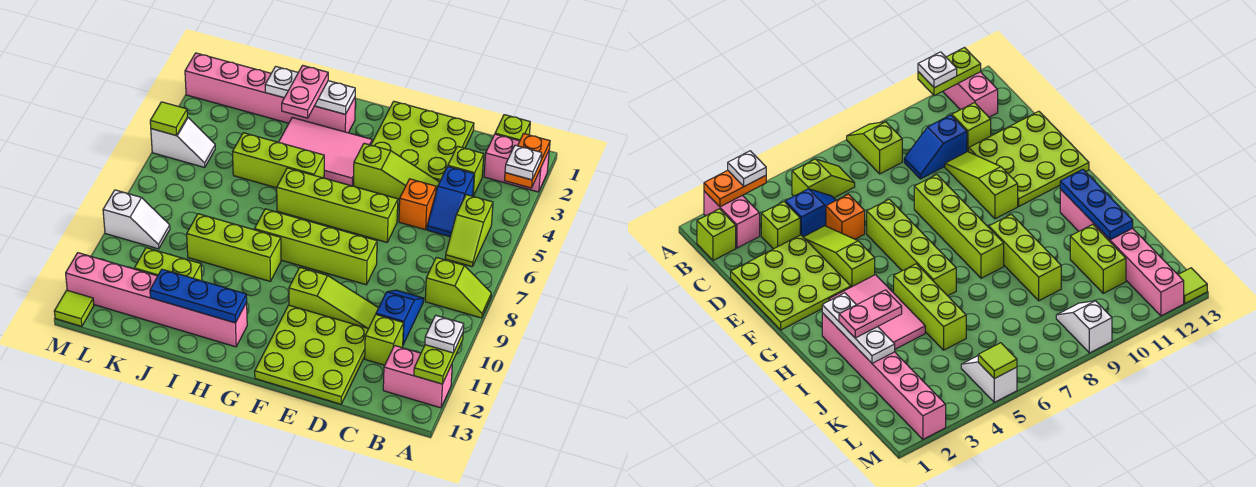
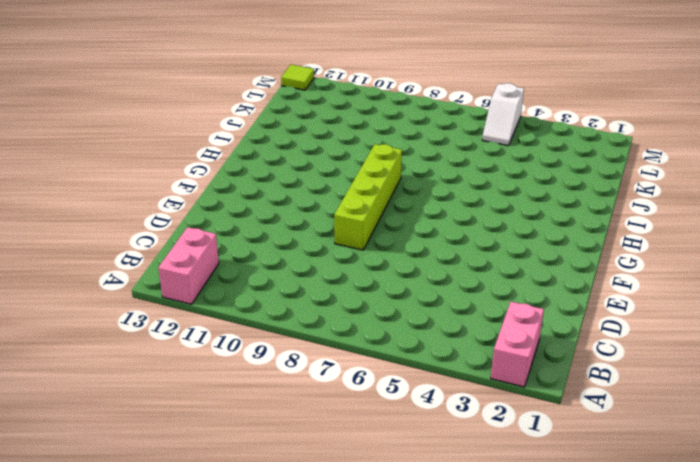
none -> lime 1x2 slope [425,257,491,318]
none -> lime 1x1 brick [495,115,530,141]
none -> lime 1x2 slope [445,195,493,267]
none -> lime 1x1 brick [448,146,484,196]

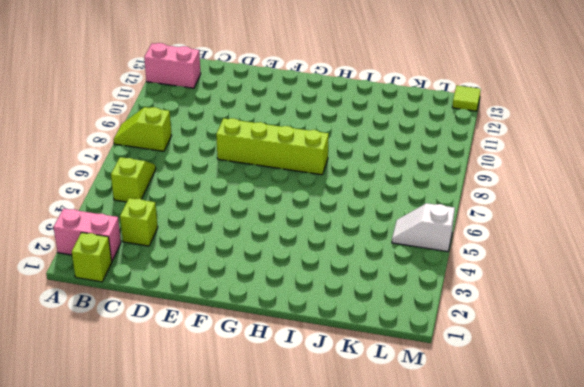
none -> blue 1x2 slope [427,167,474,237]
none -> blue 1x2 slope [376,290,424,344]
none -> lime 1x1 brick [365,315,404,365]
none -> lime 3x3 plate [371,101,474,182]

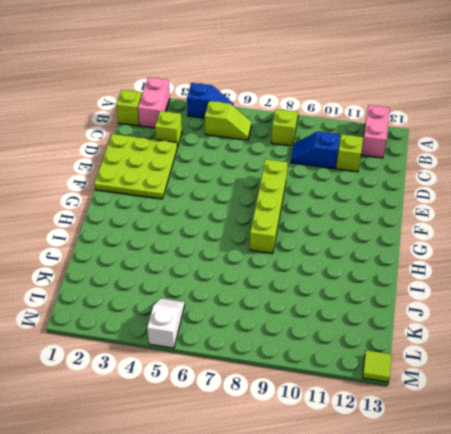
blue 1x2 slope [187,83,234,118] -> blue 1x2 slope moved to [427,167,474,237]
none -> lime 1x3 slope [354,143,440,199]
none -> orange 1x1 brick [399,179,436,230]
none -> lime 1x3 slope [289,268,378,329]
none -> lime 3x3 plate [255,305,368,404]

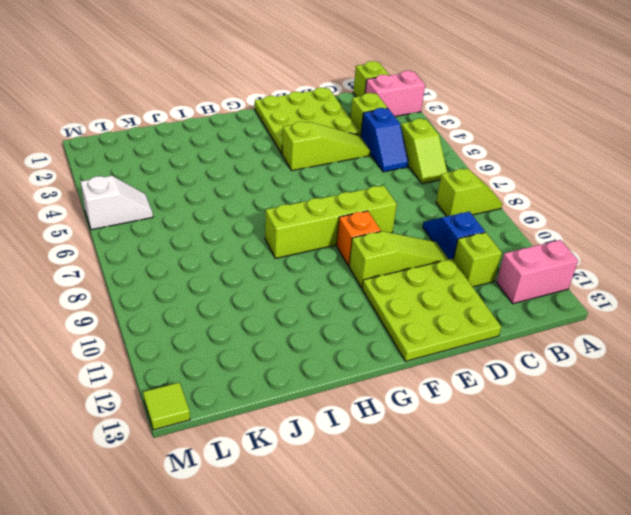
orange 1x1 brick [337,211,381,266] -> orange 1x1 brick moved to [399,179,436,230]
none -> lime 1x4 brick [277,168,398,242]
none -> pink 2x3 tile [279,118,372,186]
none -> pink 1x6 brick [185,53,355,133]
none -> lime 1x3 brick [233,133,324,188]

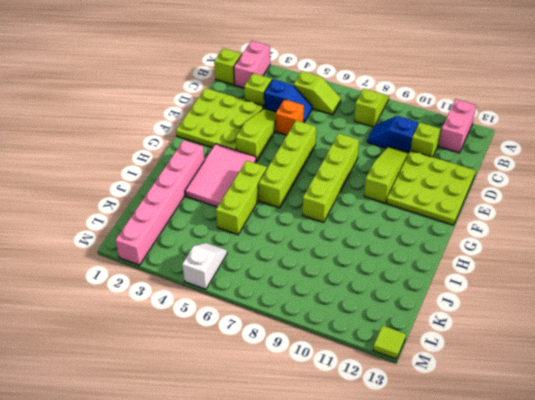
none -> lime 1x3 brick [187,214,281,281]
none -> pink 1x6 brick [66,253,247,347]
none -> lime 1x2 brick [134,248,202,281]
none -> white 1x2 slope [103,190,170,249]

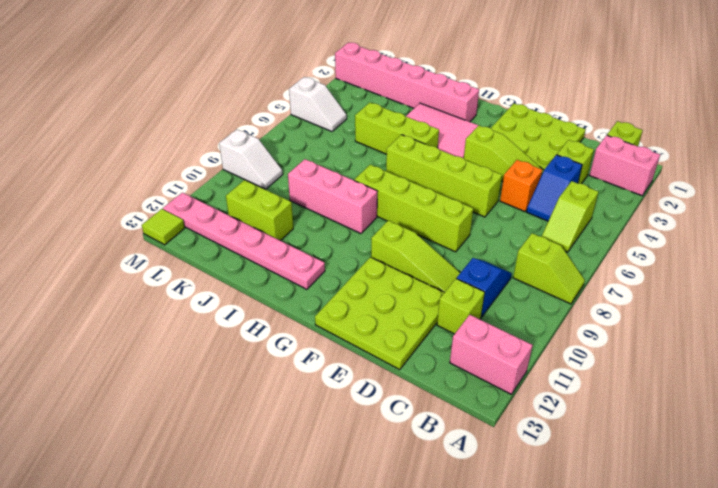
pink 1x3 brick [288,159,377,234] -> lime 1x3 brick [187,214,281,281]
pink 1x6 plate [163,193,325,289] -> pink 1x6 brick [66,253,247,347]
none -> orange 1x2 plate [505,134,550,188]
none -> lime 1x2 plate [414,333,463,384]
none -> white 1x3 plate [265,66,355,114]
none -> blue 1x3 plate [150,269,247,323]

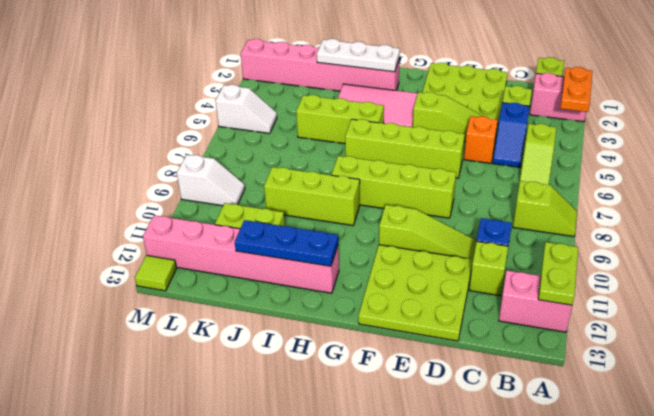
none -> lime 1x1 tile [150,102,187,135]
none -> white 1x1 plate [505,145,542,180]
none -> white 1x1 plate [425,315,464,353]
none -> pink 1x2 plate [282,65,328,118]

